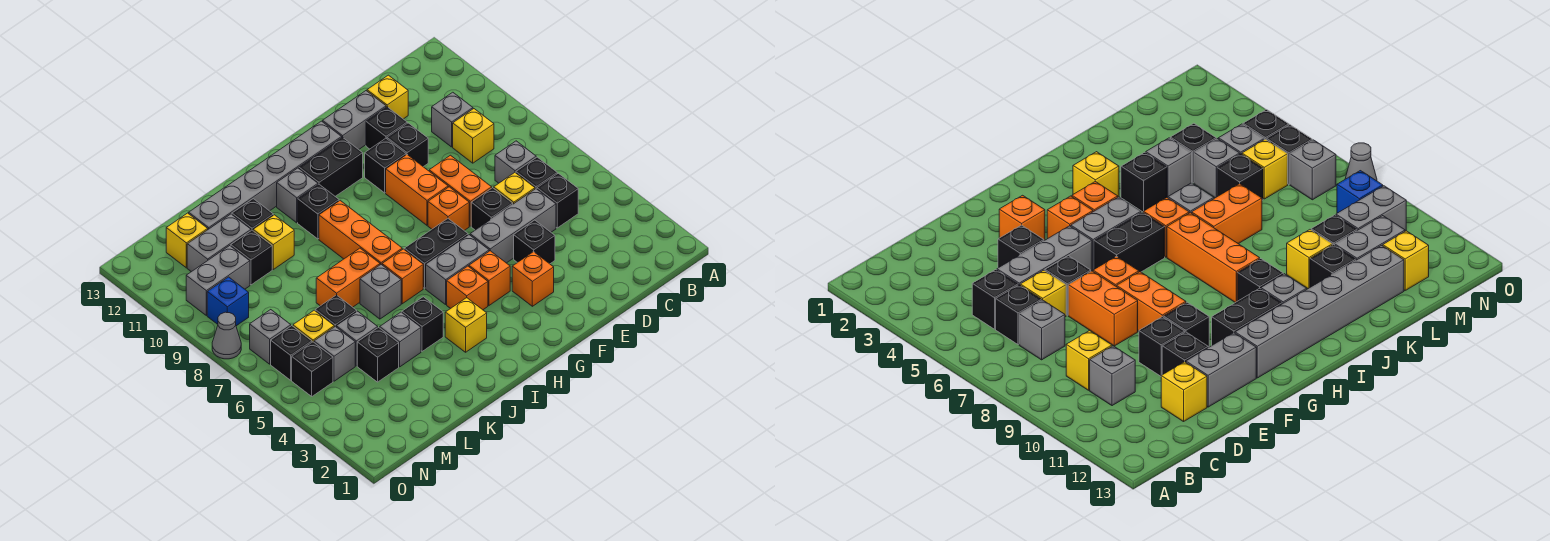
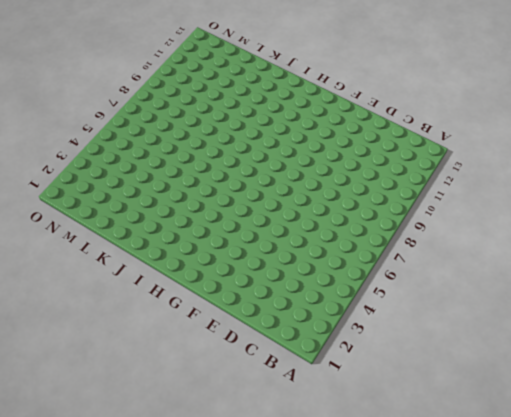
none -> black 1x1 brick [537,173,578,228]
none -> black 1x1 brick [516,157,557,189]
none -> grey 1x1 brick [495,141,536,183]
none -> yellow 1x1 brick [453,109,494,163]

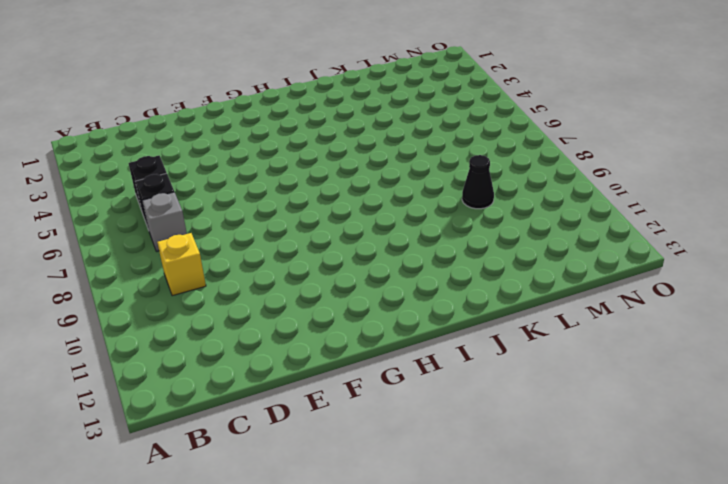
black 1x1 cone [462,155,494,209] -> none
none -> grey 1x1 brick [432,92,473,147]
none -> grey 1x3 brick [470,189,556,263]
none -> yellow 1x1 brick [494,173,535,204]
none -> yellow 1x1 brick [367,75,408,119]

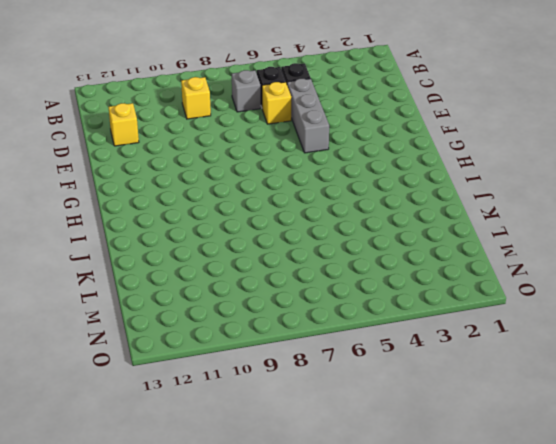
none -> grey 1x1 brick [432,92,473,147]
none -> black 1x1 brick [514,220,555,264]
none -> black 1x1 brick [471,188,513,230]
none -> orange 1x2 brick [429,155,492,226]

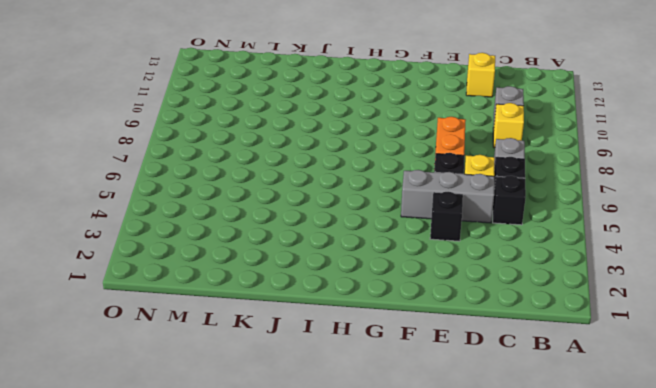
none -> black 1x1 brick [387,123,428,167]
none -> black 1x1 brick [366,107,407,149]
none -> grey 1x2 brick [323,91,386,150]
none -> orange 1x1 brick [512,252,554,306]

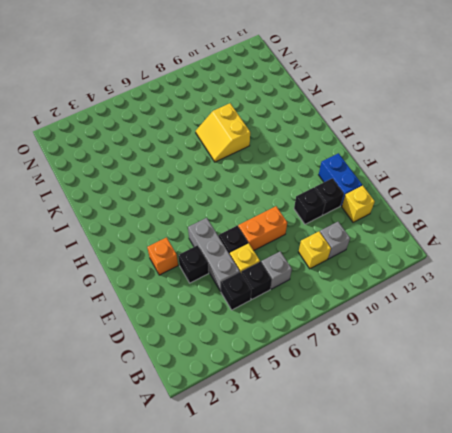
blue 1x2 brick [319,153,362,206] -> grey 1x2 brick [323,91,386,150]
yellow 2x2 slope [196,103,250,162] -> none
none -> orange 1x1 brick [428,187,469,231]
none -> orange 1x2 brick [386,155,448,225]
none -> black 1x1 brick [365,138,406,193]
none -> orange 1x1 brick [469,251,510,305]

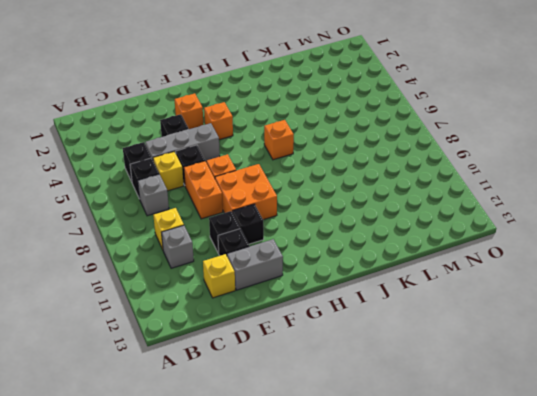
orange 2x2 brick [215,164,277,220] -> orange 1x2 brick [386,155,448,225]
none -> grey 1x2 brick [426,235,489,304]
none -> black 1x2 brick [404,219,468,288]
none -> black 1x2 brick [299,137,363,196]
none -> grey 1x6 brick [189,121,342,229]

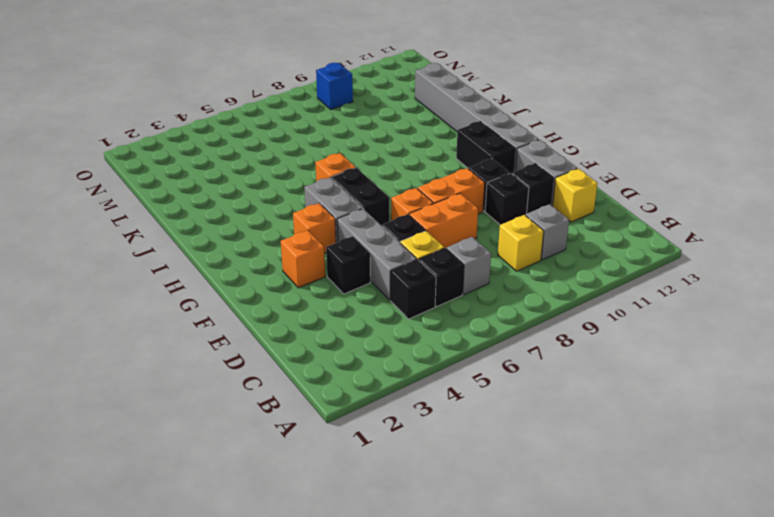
none -> orange 1x1 brick [447,266,488,310]
none -> yellow 1x1 brick [445,298,487,352]
none -> orange 1x3 brick [319,201,402,265]
none -> black 1x1 brick [298,184,339,239]

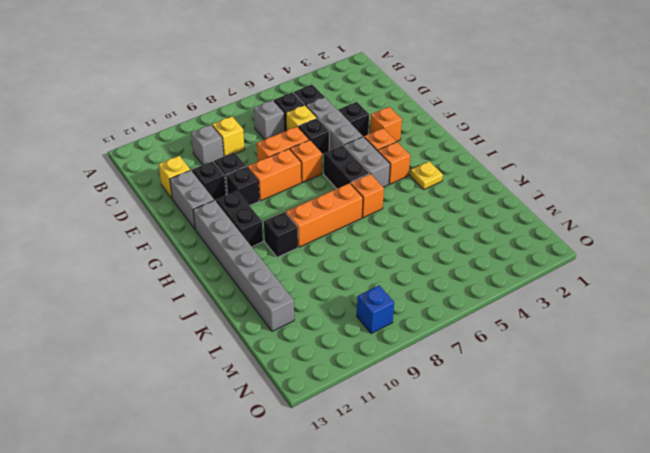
yellow 1x1 plate [410,161,443,189] -> yellow 1x1 brick [445,298,487,352]
none -> grey 1x1 brick [277,168,318,223]
none -> black 1x1 brick [402,297,443,351]
none -> grey 1x1 brick [360,265,401,319]
none -> orange 1x2 brick [316,248,380,307]

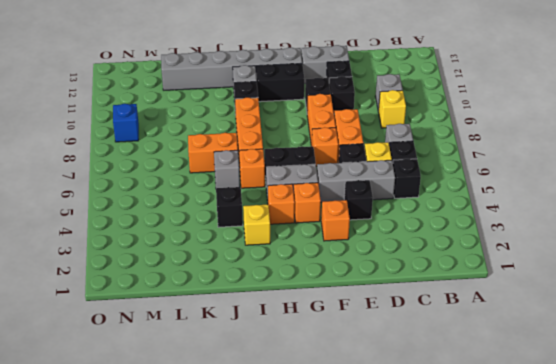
none -> yellow 1x1 brick [367,75,408,119]
none -> grey 1x1 brick [380,312,421,367]
none -> yellow 1x1 brick [253,215,294,269]
none -> black 1x1 brick [232,199,273,230]

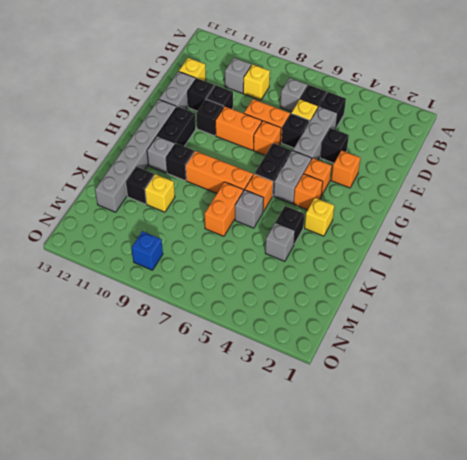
none -> black 1x1 brick [357,327,399,382]
none -> grey 1x1 brick [336,311,378,366]
none -> black 1x1 brick [315,295,357,327]
none -> black 1x1 brick [231,230,272,285]

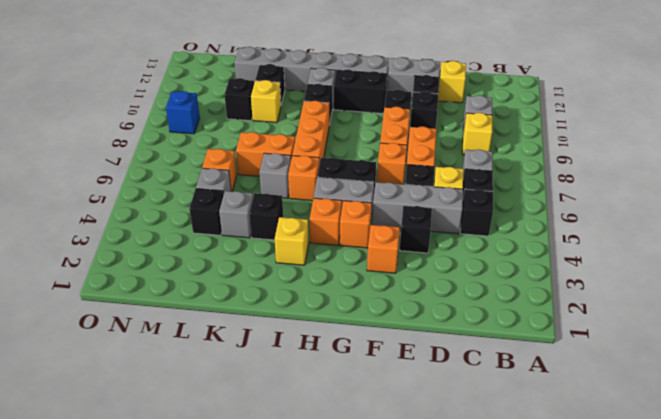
orange 1x1 brick [202,149,237,191] -> black 1x1 brick [315,295,357,327]
none -> grey 1x2 brick [187,214,251,272]
none -> grey 1x1 brick [314,327,355,381]
none -> yellow 1x1 brick [293,310,334,342]
none -> grey 1x2 brick [186,246,250,315]

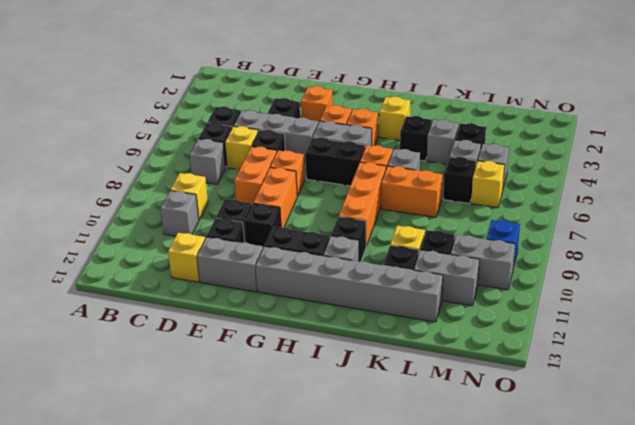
none -> yellow 1x1 brick [166,213,208,268]
none -> black 1x1 brick [292,342,333,396]
none -> black 1x1 brick [271,326,312,380]
none -> grey 1x1 brick [250,310,291,364]

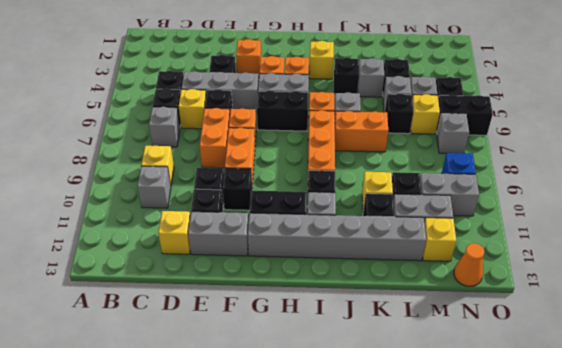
black 1x2 brick [436,95,493,135] -> black 1x1 brick [271,326,312,380]
orange 1x1 cone [454,243,484,286] -> none
none -> grey 1x1 cone [212,312,241,359]

